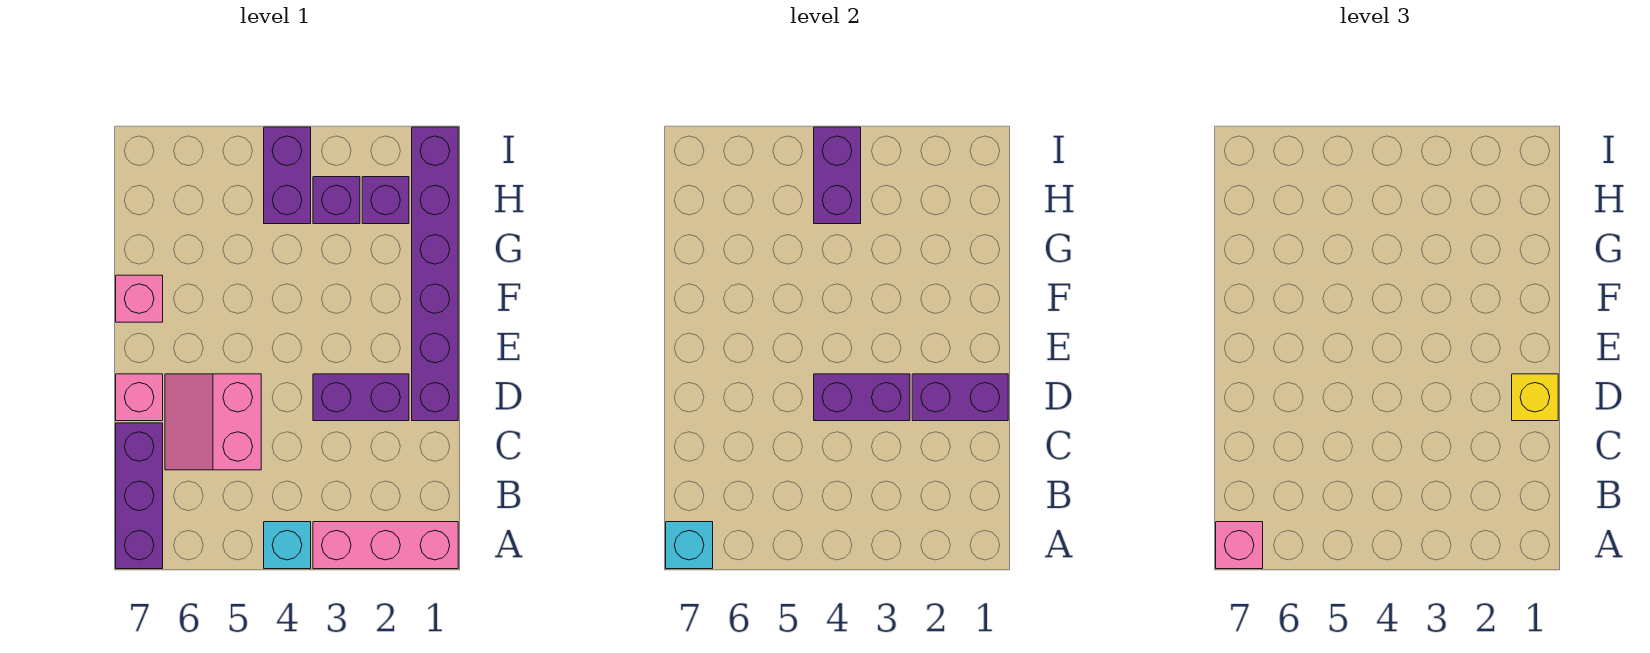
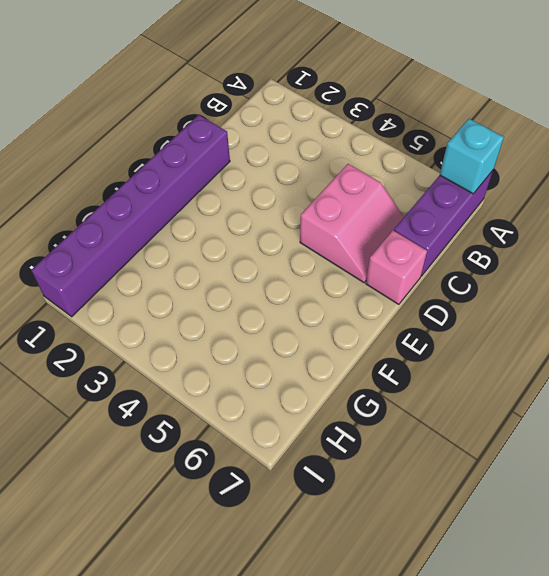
none -> pink 1x3 brick [313,522,458,569]
none -> cyan 1x1 brick [264,522,311,569]
none -> purple 1x2 brick [313,374,409,421]

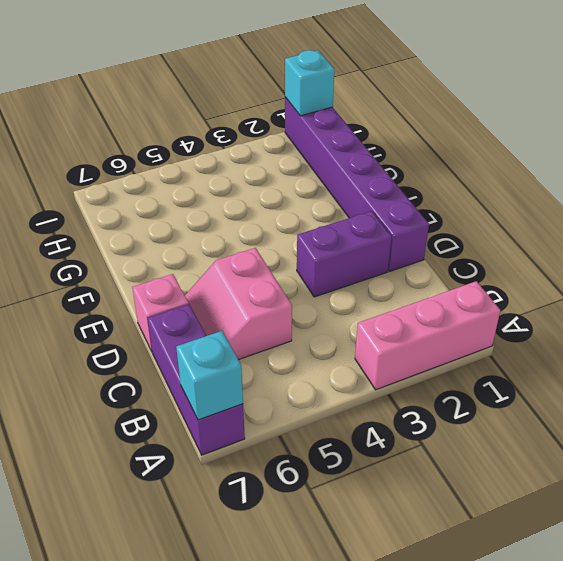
cyan 1x1 brick [285,50,334,116] -> cyan 1x1 brick moved to [264,522,311,569]
none -> pink 1x1 brick [116,275,163,322]
none -> purple 1x1 brick [362,177,409,224]
none -> purple 1x1 brick [313,177,360,224]

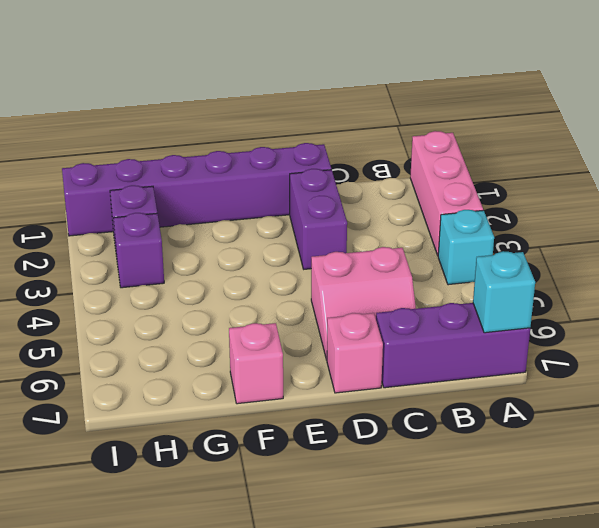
none -> purple 1x2 brick [264,127,311,224]
none -> purple 1x2 brick [912,374,1008,421]
none -> purple 1x2 brick [814,374,910,421]

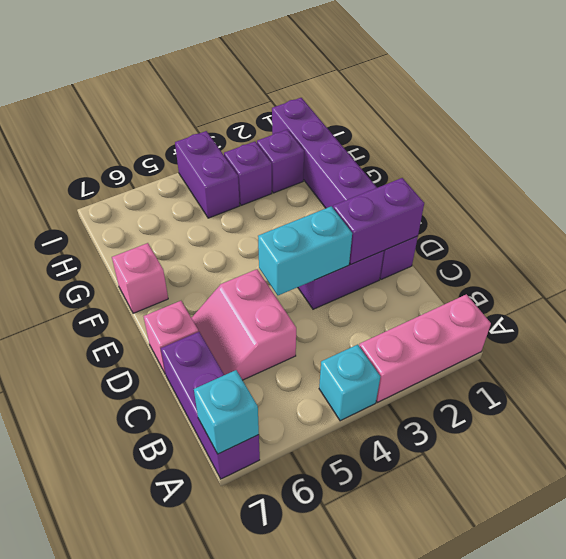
cyan 1x2 brick [258,206,352,295] -> purple 1x2 brick [814,374,910,421]
none -> purple 1x2 brick [814,127,861,224]
none -> pink 1x1 brick [1216,522,1263,569]
none -> yellow 1x1 brick [1512,374,1558,421]

